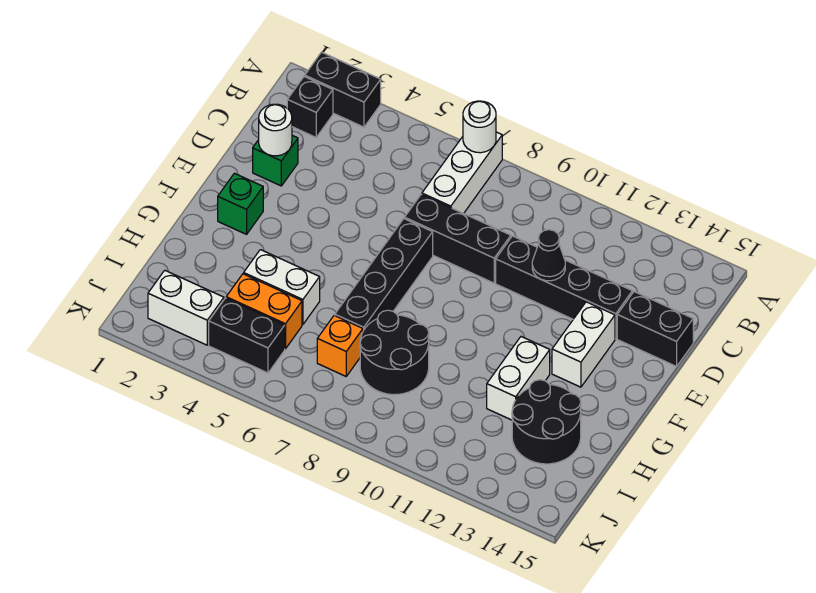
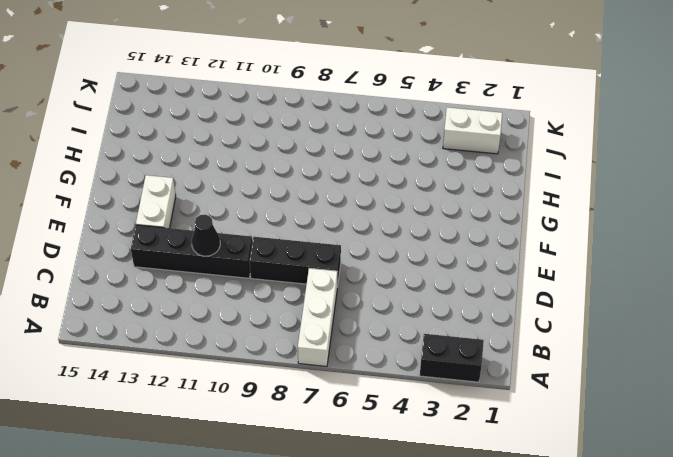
none -> black 1x1 brick [287,76,333,137]
none -> green 1x1 brick [253,135,298,186]
none -> black 1x2 brick [617,292,693,366]

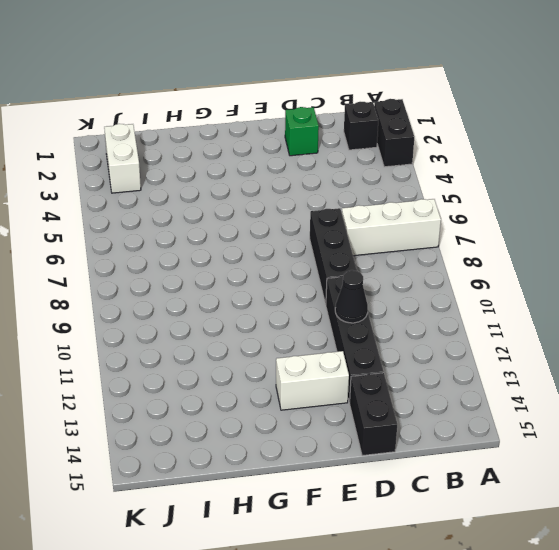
none -> black 1x4 brick [335,219,433,331]
none -> green 1x1 brick [218,173,263,234]
none -> white 1x2 brick [487,337,550,420]

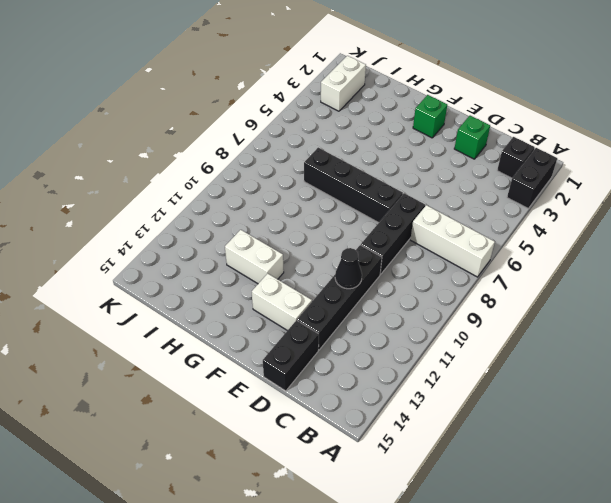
none -> white 1x2 brick [244,250,320,325]
none -> black 2x2 round brick [360,310,429,395]
none -> black 2x2 round brick [512,380,581,464]

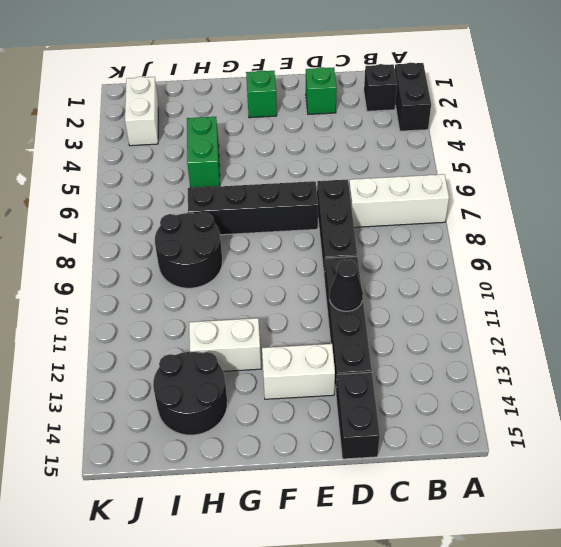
green 1x2 brick [187,117,220,188] -> white 1x2 brick [244,250,320,325]
none -> orange 1x2 brick [226,274,302,349]
none -> orange 1x1 brick [317,316,363,376]
none -> black 1x2 brick [209,298,285,373]

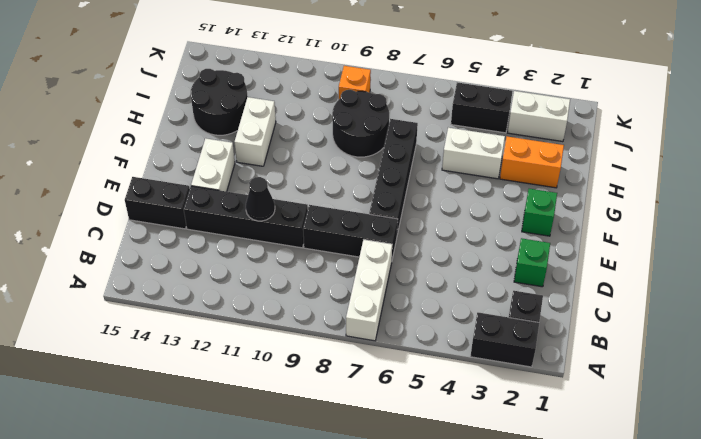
orange 1x2 brick [500,136,564,188] -> orange 1x2 brick moved to [226,274,302,349]
orange 1x1 brick [339,66,371,99] -> orange 1x1 brick moved to [317,316,363,376]
none -> white 1x1 round brick [463,101,496,153]
none -> white 1x1 round brick [259,104,292,156]

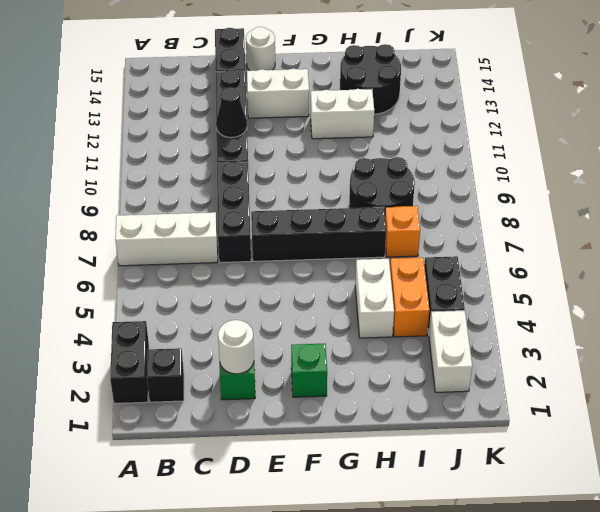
white 1x1 round brick [246,27,275,71] -> white 1x1 round brick moved to [463,101,496,153]

